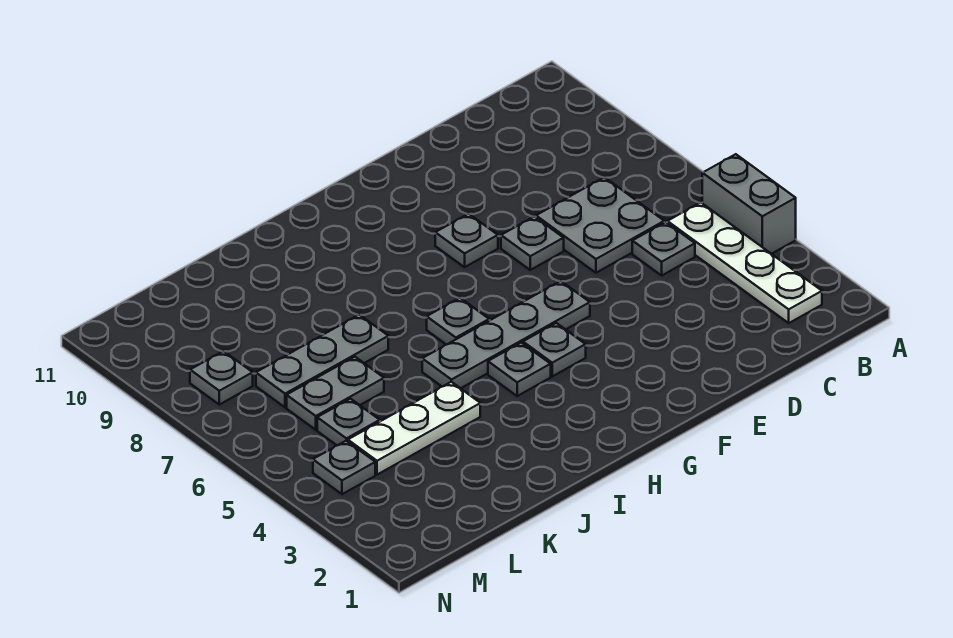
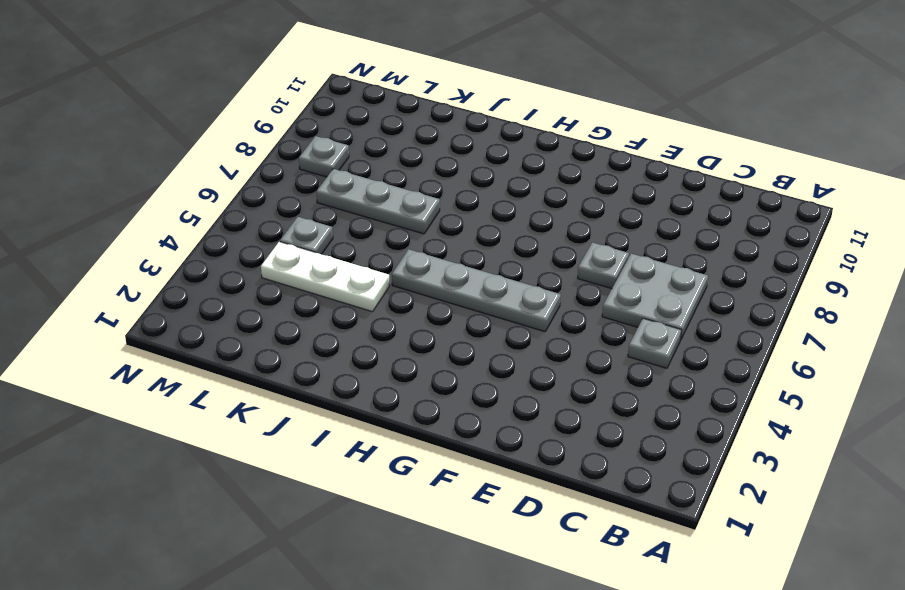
none -> grey 1x2 brick [702,154,796,254]
none -> white 1x4 plate [667,202,822,323]
none -> grey 1x1 plate [435,214,498,267]

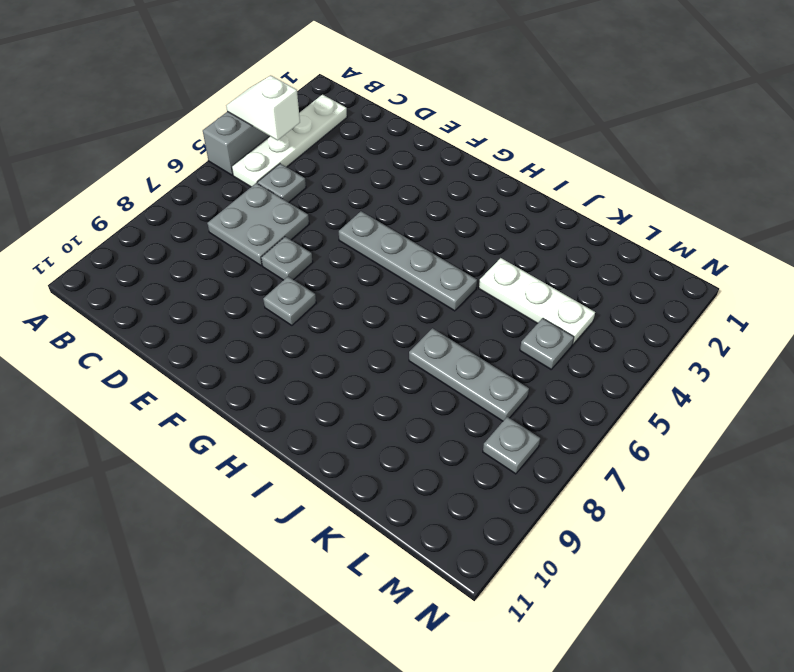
white 1x2 slope [226,75,300,140] -> none
none -> grey 1x1 plate [523,323,586,376]
none -> grey 1x1 plate [488,343,551,396]
none -> grey 1x1 plate [427,298,490,345]

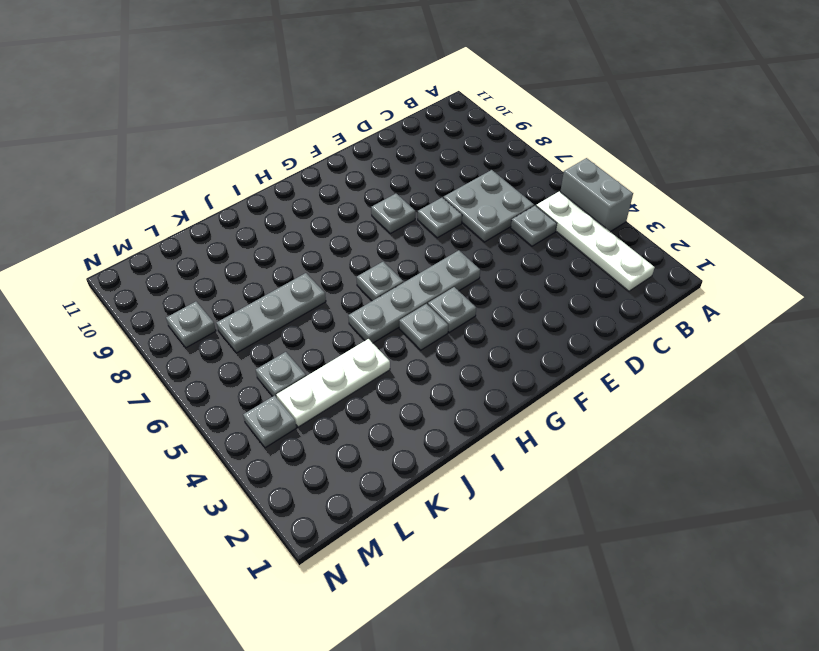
none -> grey 1x2 plate [287,357,384,430]

